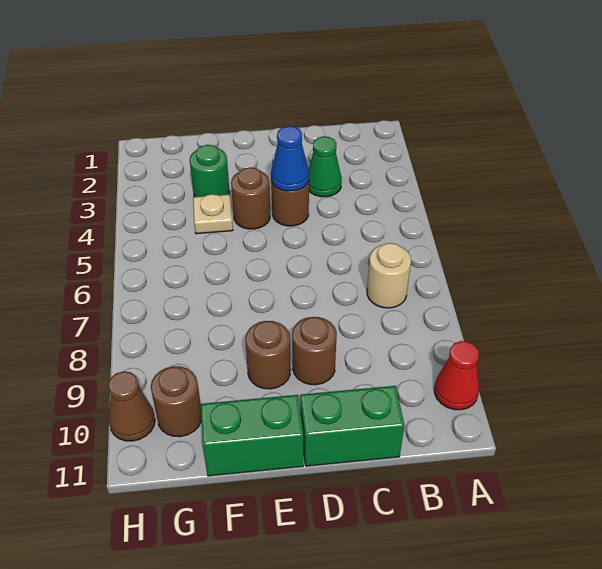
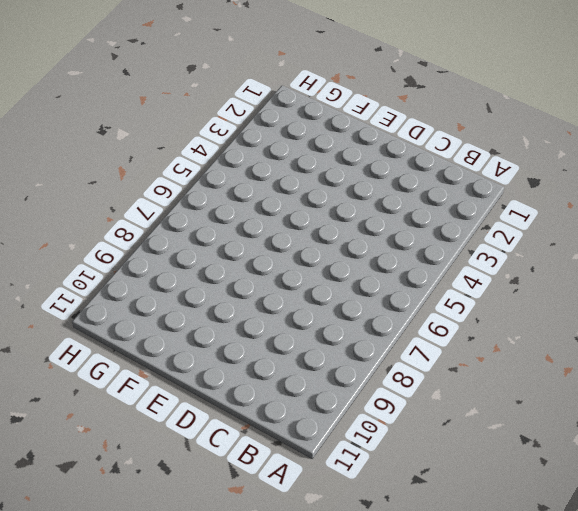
none -> red 1x1 cone [434,341,479,410]
none -> tan 1x1 round brick [367,243,411,308]
none -> green 1x1 cone [309,136,342,197]

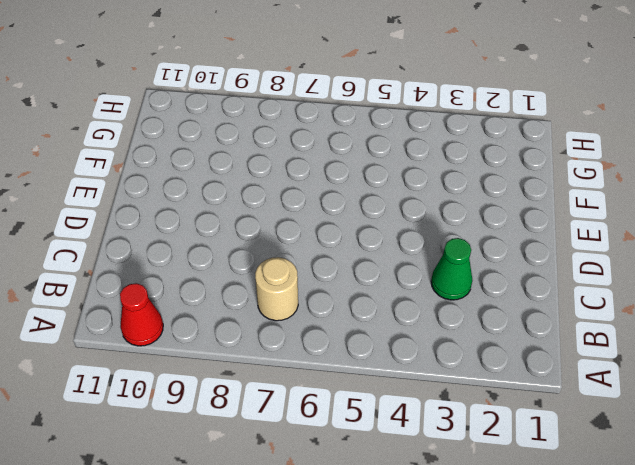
none -> green 1x2 brick [300,386,404,466]
none -> brown 1x1 round brick [271,181,309,226]
none -> brown 1x1 round brick [292,317,337,385]

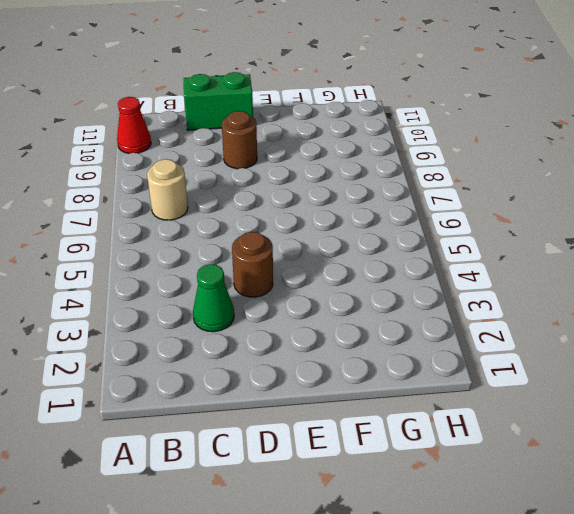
none -> brown 1x1 round brick [231,167,270,229]
none -> brown 1x1 round brick [245,321,291,389]
none -> green 1x2 brick [201,395,303,476]

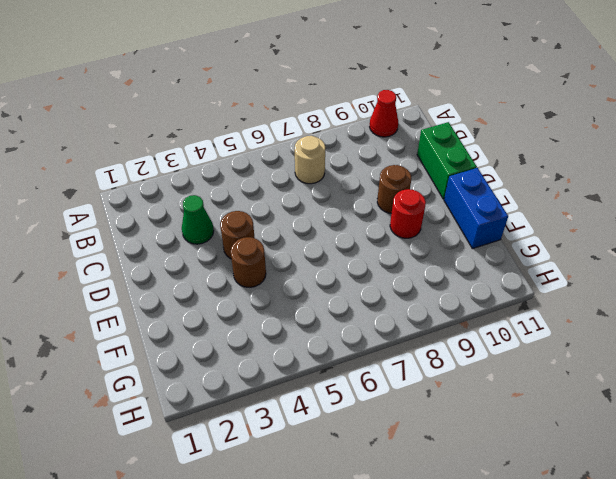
red 1x1 round brick [390,189,426,238] -> brown 1x1 round brick [245,321,291,389]
blue 1x2 brick [444,168,508,249] -> green 1x2 brick [201,395,303,476]
none -> green 1x1 round brick [190,145,230,197]
none -> tan 1x1 plate [193,194,233,234]
none -> brown 1x1 round brick [151,366,202,437]

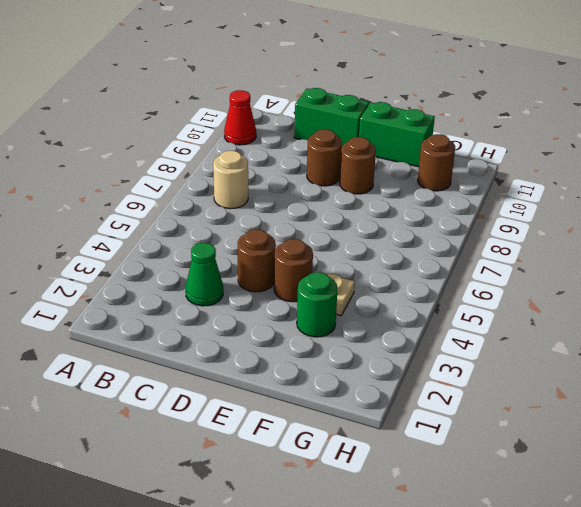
none -> brown 1x1 cone [108,371,155,441]
none -> blue 1x1 cone [271,126,309,191]

